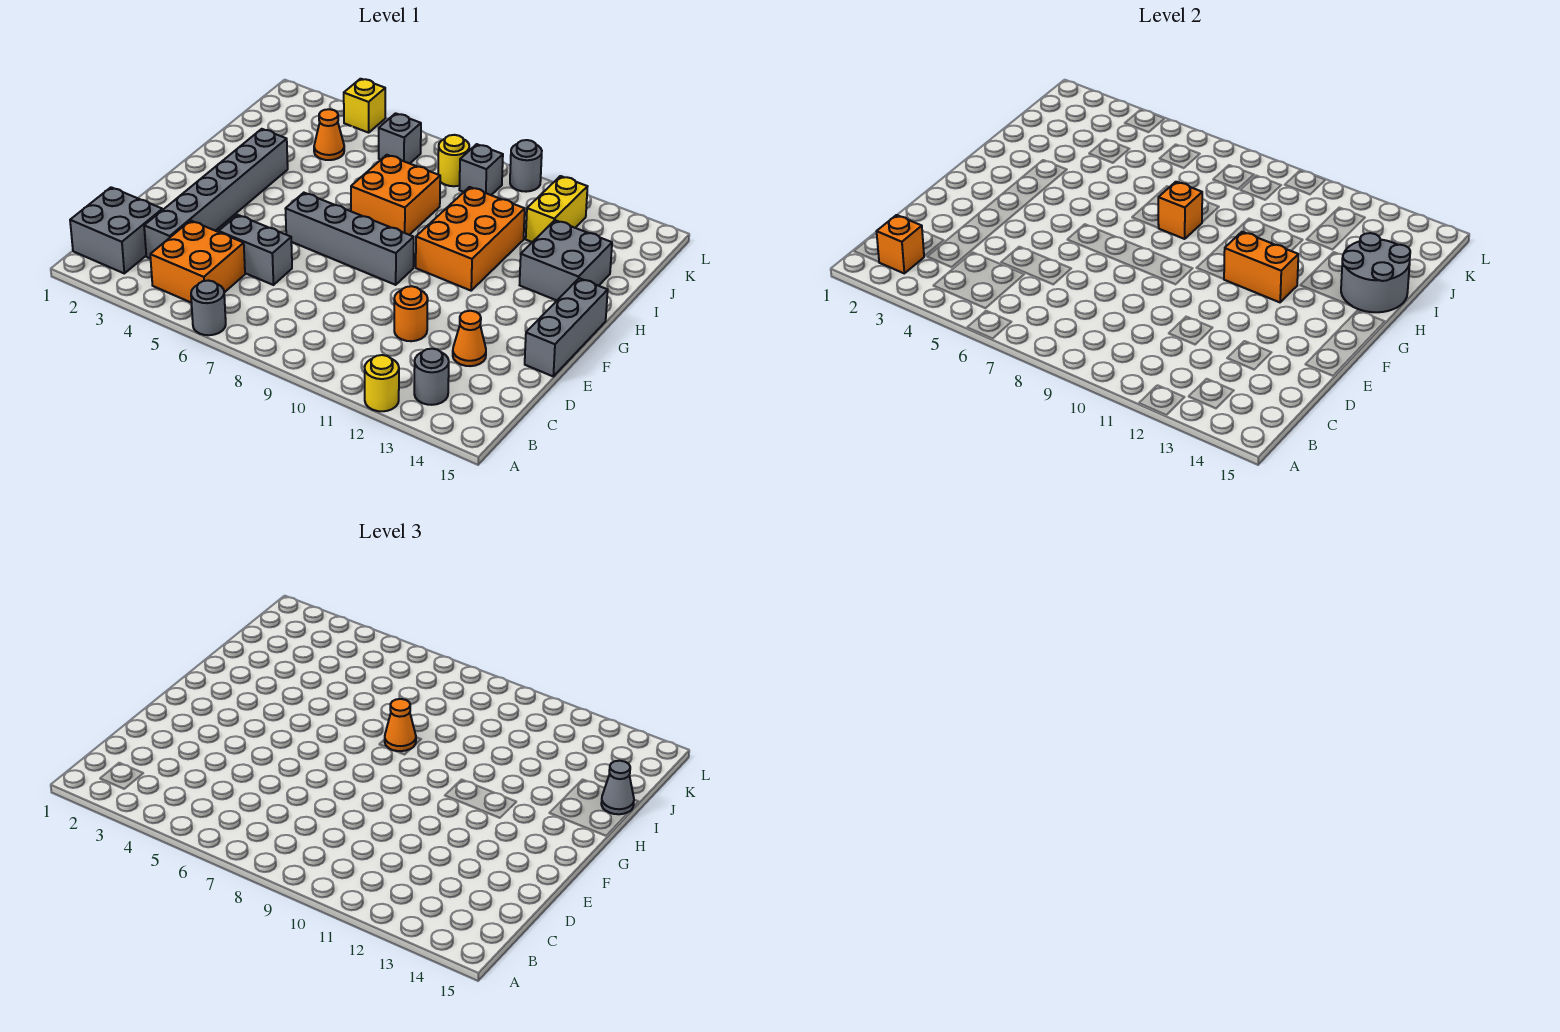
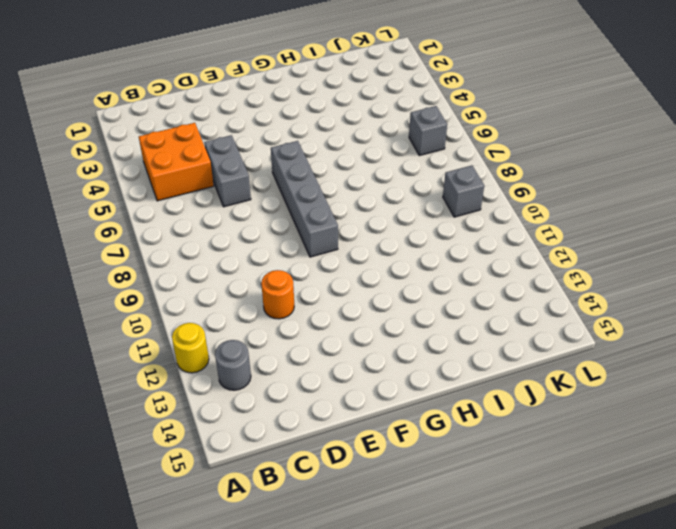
none -> grey 1x1 round brick [191,281,226,335]
none -> grey 2x2 brick [70,187,162,273]
none -> grey 1x6 brick [144,129,288,259]

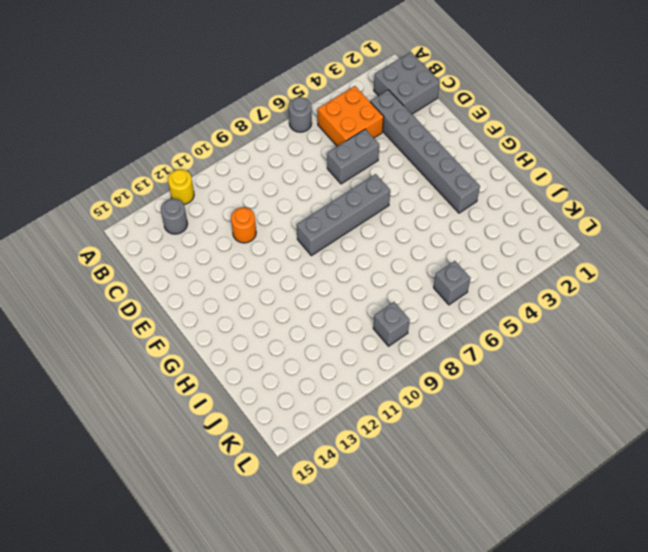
none -> orange 1x1 cone [453,311,486,366]
none -> grey 1x3 brick [525,278,608,376]
none -> orange 2x3 brick [416,187,525,291]

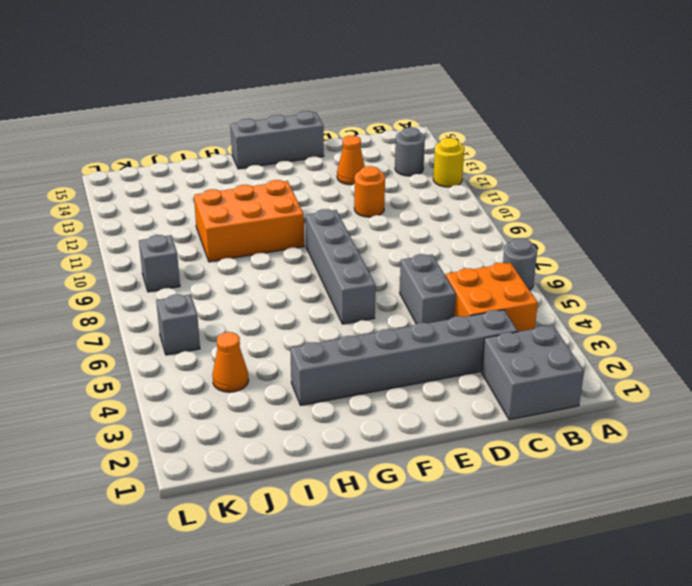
none -> orange 2x2 brick [351,155,440,235]
none -> grey 2x2 brick [520,220,612,300]
none -> yellow 1x2 brick [526,176,588,242]

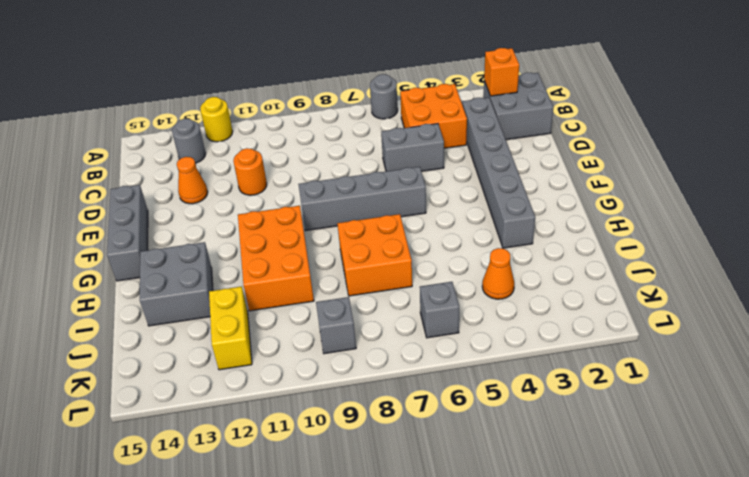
none -> yellow 1x1 round brick [438,135,469,186]
none -> yellow 1x1 brick [344,79,385,133]
none -> grey 1x1 round brick [510,140,542,192]

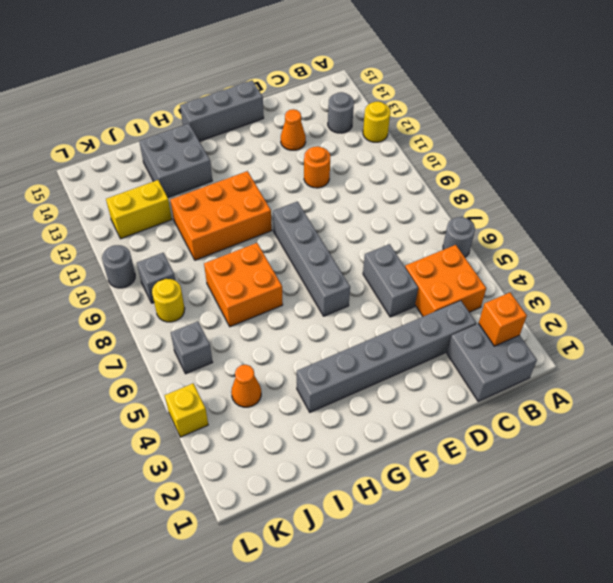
none -> orange 1x2 brick [1224,232,1298,302]
none -> orange 1x1 brick [1158,182,1202,239]
none -> grey 2x2 round brick [1341,233,1410,312]

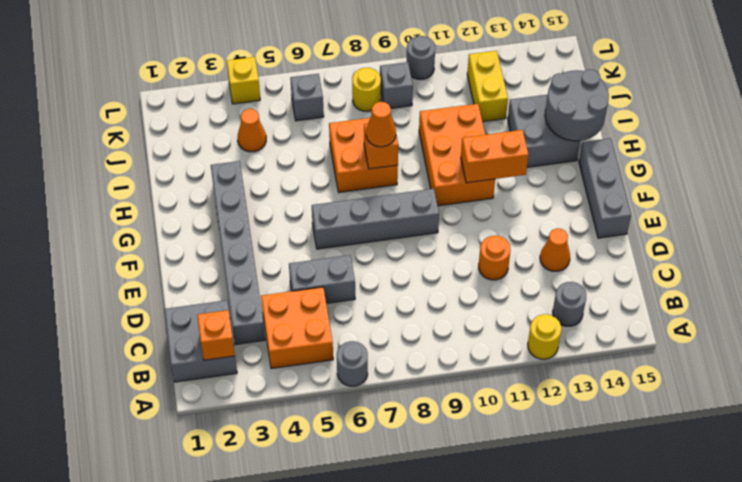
none -> grey 1x1 cone [601,761,634,814]

